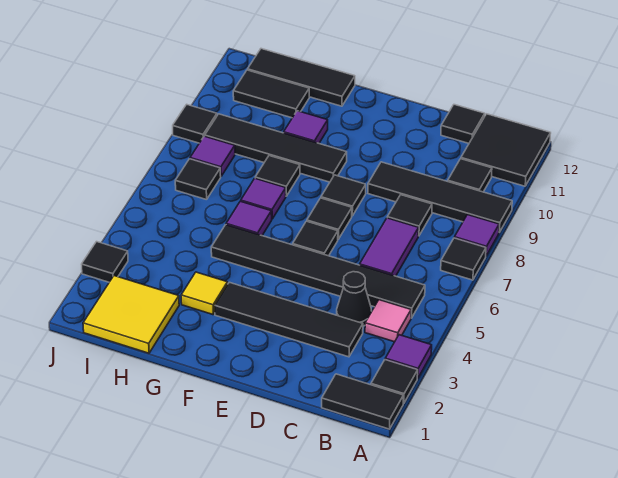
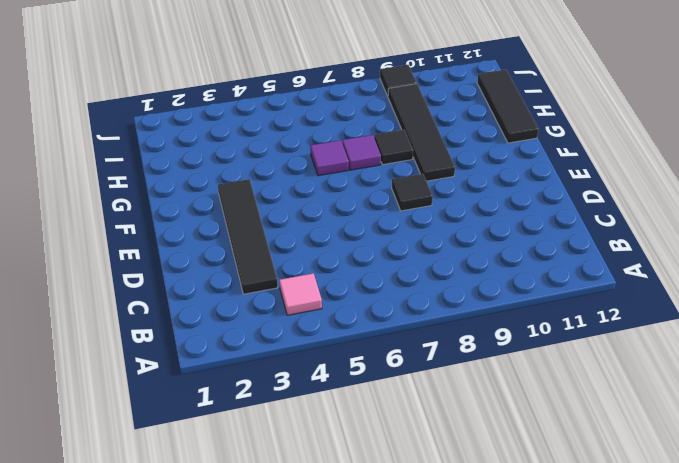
none -> black 1x2 tile [322,374,403,429]
none -> black 1x1 tile [371,360,418,404]
none -> purple 1x1 tile [385,335,432,378]
none -> black 1x1 tile [441,238,486,280]

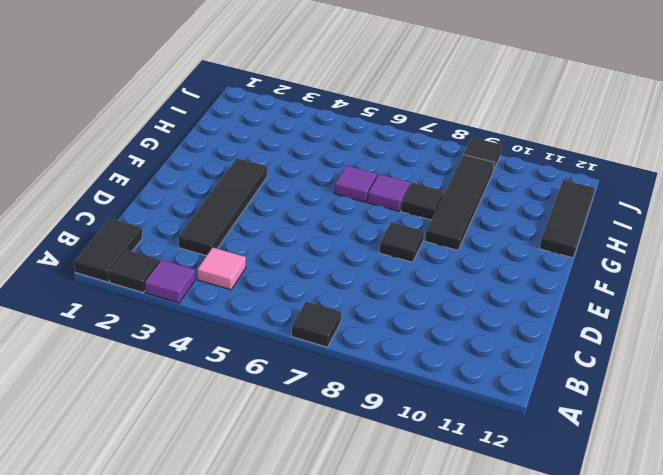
none -> purple 1x1 tile [454,215,499,256]
none -> black 1x4 tile [368,162,512,232]
none -> black 2x2 tile [461,114,551,186]
none -> black 1x6 tile [211,225,425,318]

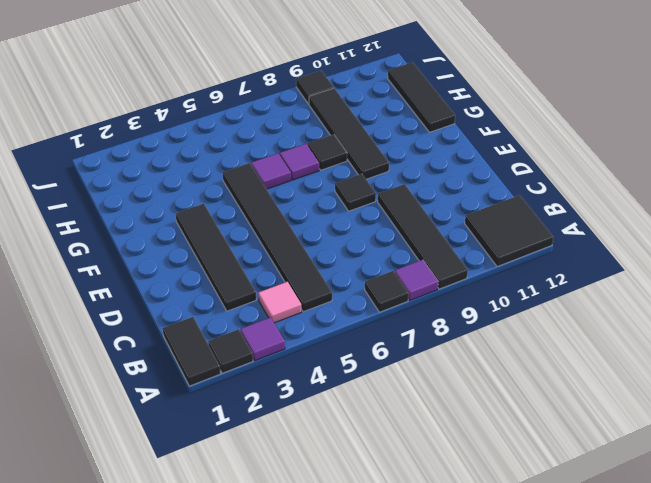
none -> black 1x1 tile [448,159,492,192]
none -> black 1x1 cone [337,272,372,326]
none -> purple 1x2 tile [360,218,419,276]
none -> black 1x1 tile [387,195,432,236]

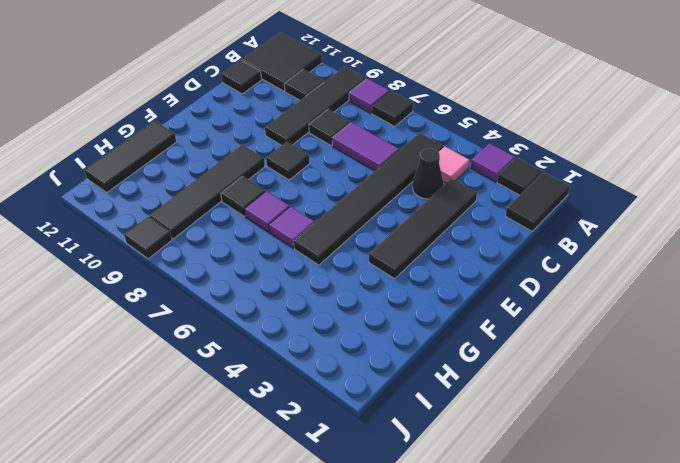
none -> black 1x1 tile [293,221,338,256]
none -> black 1x1 tile [307,198,352,239]
none -> yellow 1x1 tile [181,272,228,315]
none -> purple 1x1 tile [284,111,328,143]

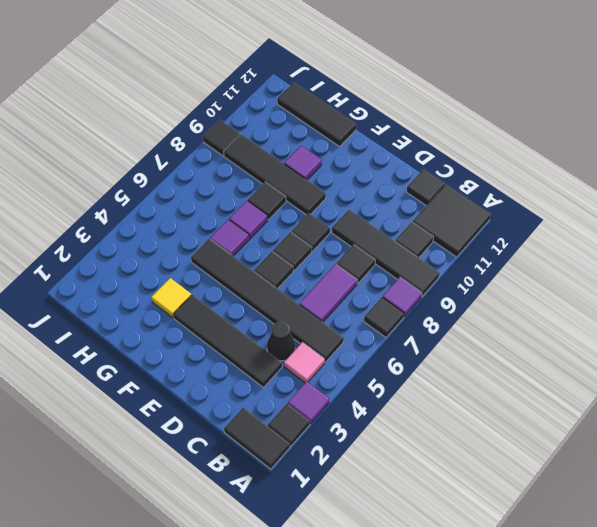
none -> yellow 2x2 tile [83,276,179,353]
none -> black 1x2 tile [233,70,309,118]
none -> black 1x1 tile [175,159,221,200]
none -> purple 1x1 tile [190,136,235,176]

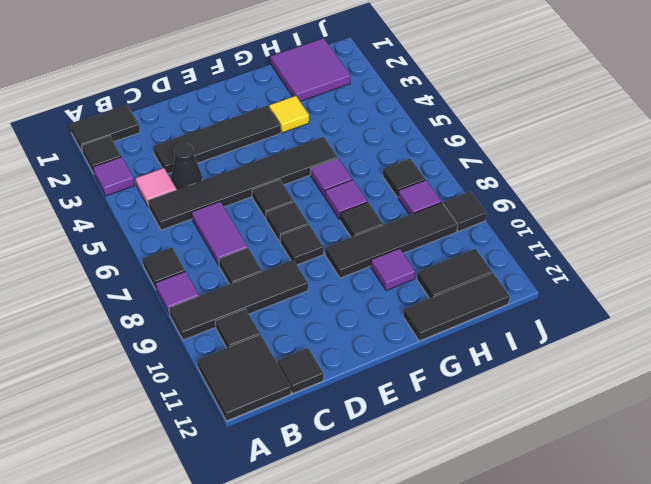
purple 2x2 tile [271,38,351,101] -> yellow 2x2 tile [83,276,179,353]
none -> black 1x1 tile [82,242,128,282]

